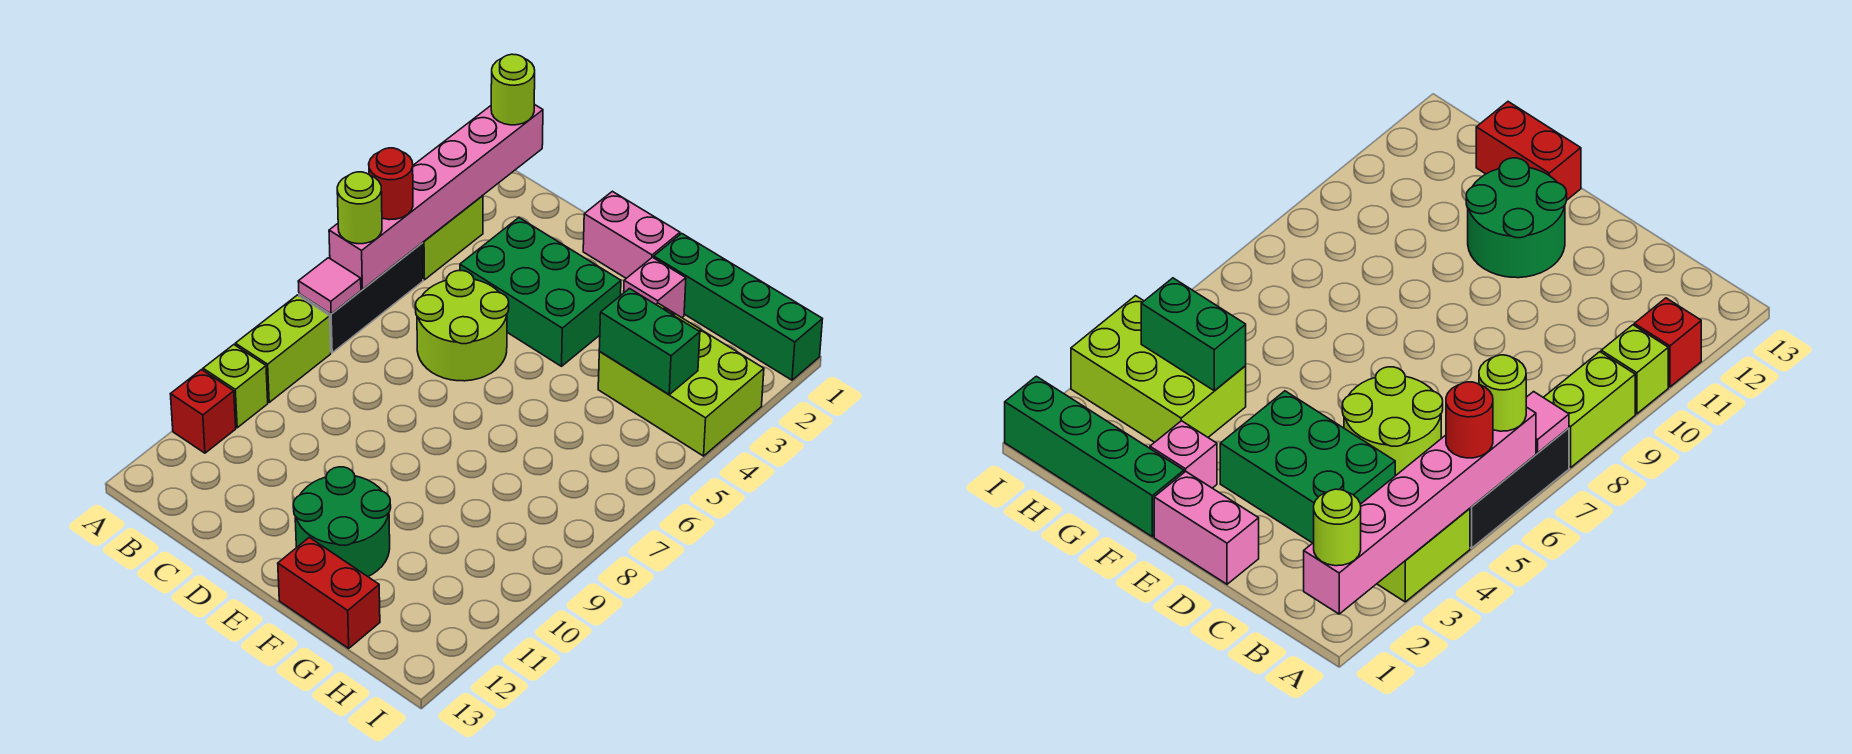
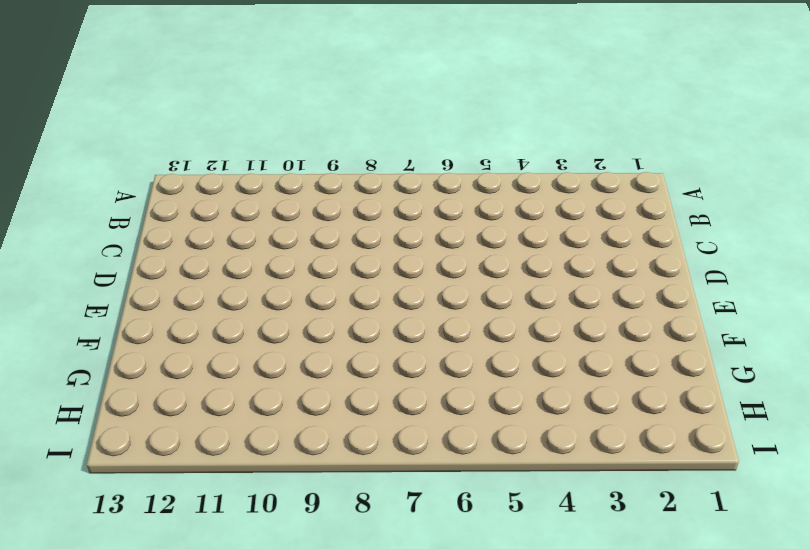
none -> lime 1x2 brick [423,196,483,280]
none -> black 1x3 brick [299,243,423,353]
none -> lime 1x2 brick [235,295,331,402]

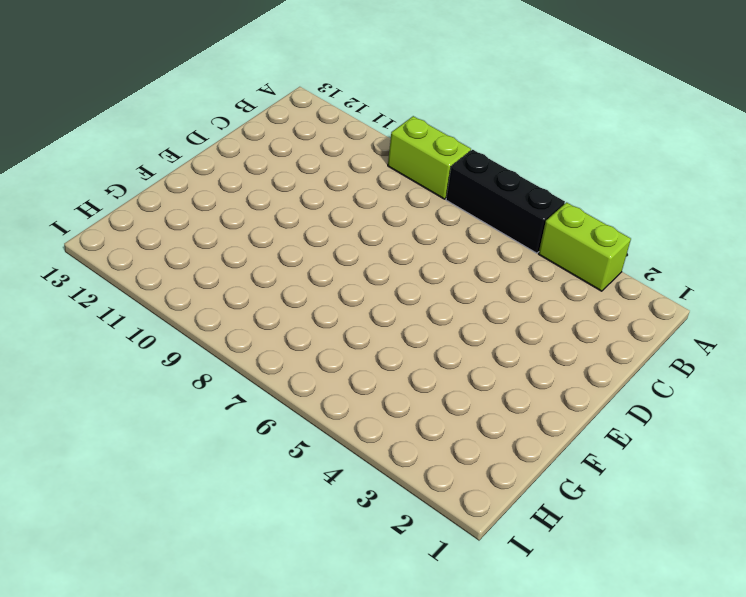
none -> lime 1x1 brick [203,345,268,428]
none -> red 1x1 brick [171,370,236,453]
none -> green 2x3 brick [460,218,621,366]

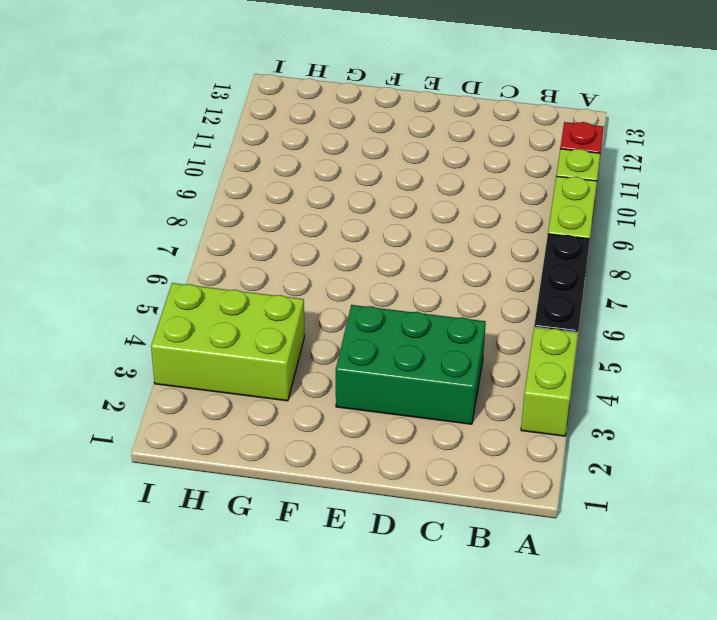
none -> lime 2x2 round brick [415,271,509,381]
none -> pink 1x2 brick [583,191,680,278]
none -> green 2x2 round brick [293,467,391,576]

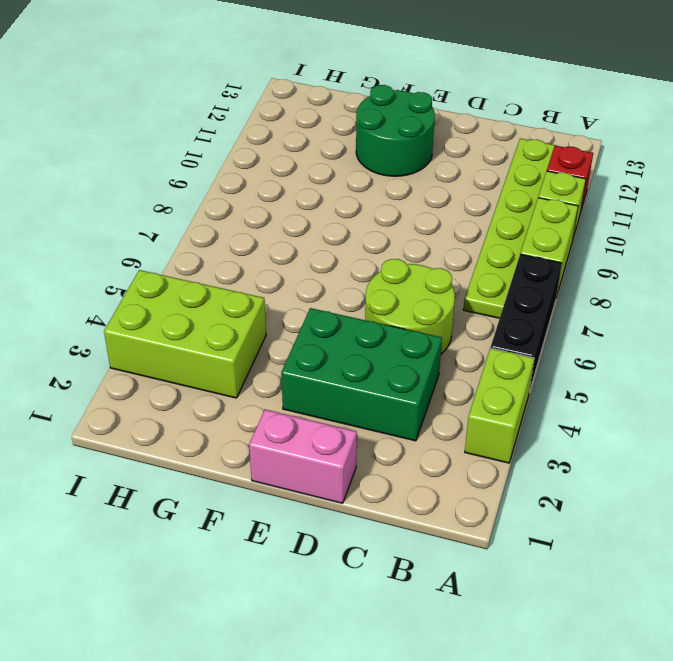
lime 1x6 plate [463,139,557,318] -> none
none -> green 1x4 brick [654,233,822,380]
none -> pink 1x1 brick [624,257,686,318]
none -> red 1x2 brick [278,537,380,648]

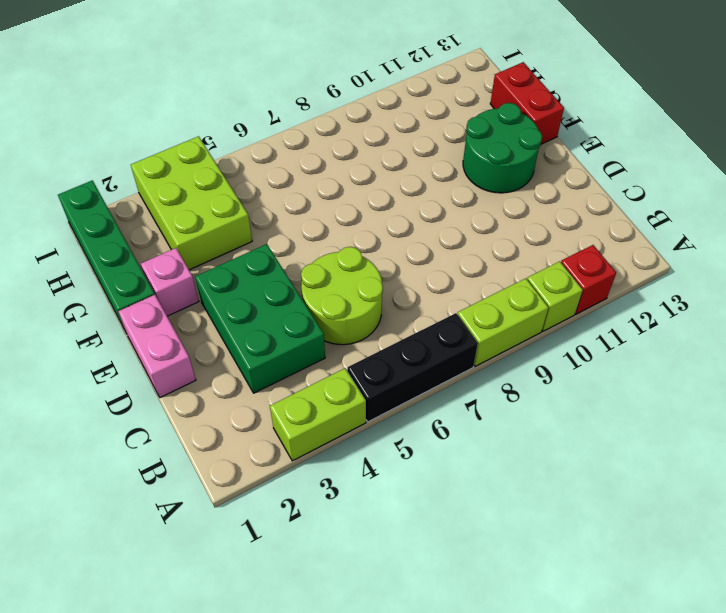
none -> pink 1x6 brick [329,104,543,289]
none -> pink 1x1 tile [298,258,361,314]
none -> green 1x2 brick [599,289,700,394]

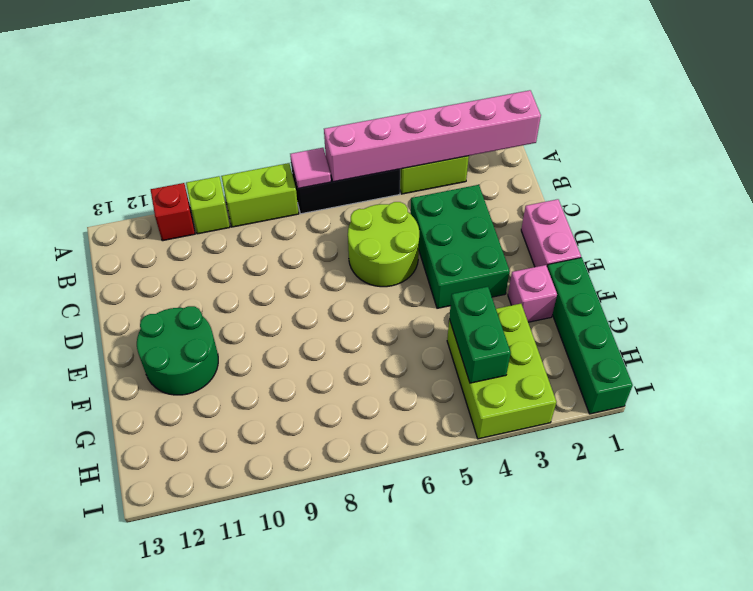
none -> red 1x2 brick [278,537,380,648]
none -> lime 1x1 round brick [491,54,535,125]
none -> red 1x1 round brick [369,148,413,220]

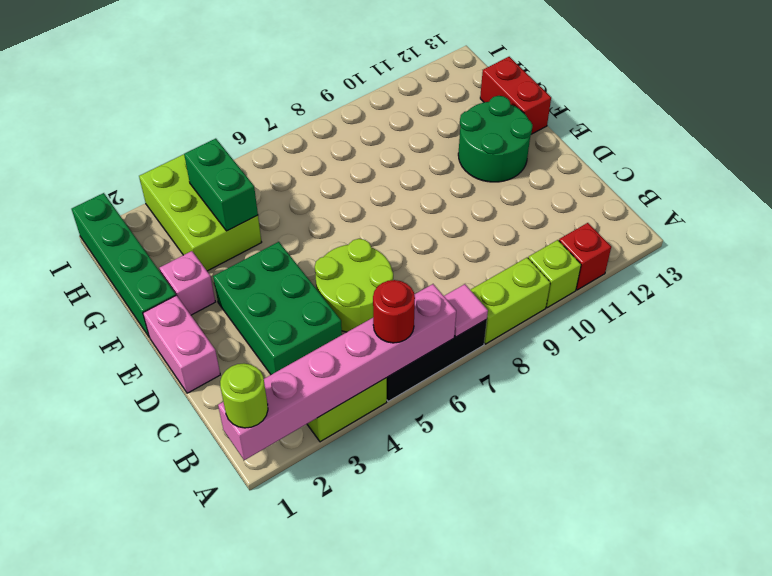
none -> lime 1x1 round brick [337,172,382,244]

